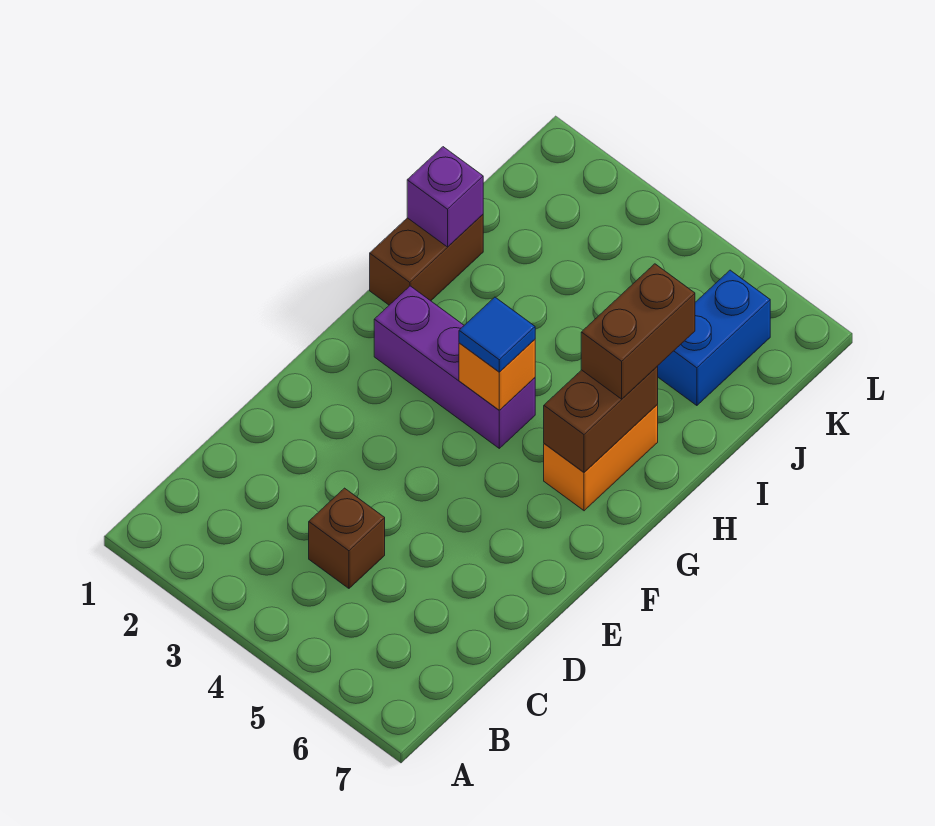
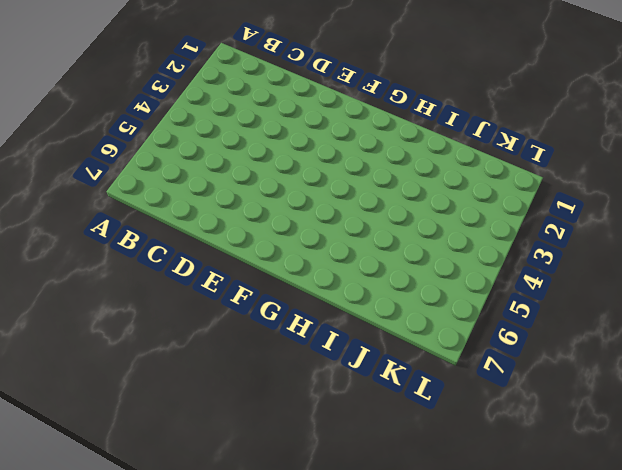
none -> brown 1x1 brick [309,488,385,588]
none -> purple 1x3 brick [374,286,535,448]

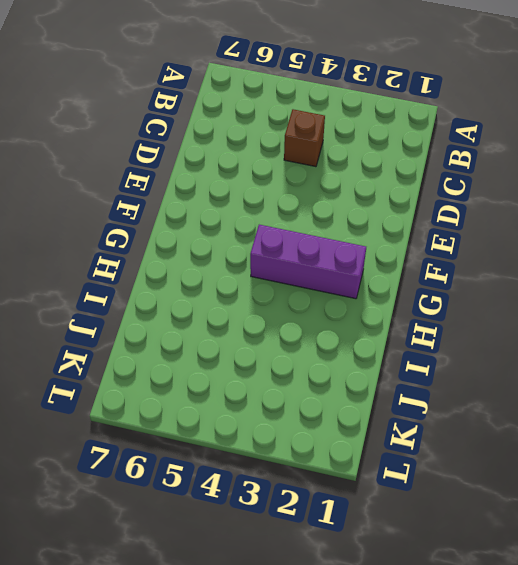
none -> orange 1x2 brick [544,405,658,511]
none -> brown 1x2 brick [370,215,483,305]

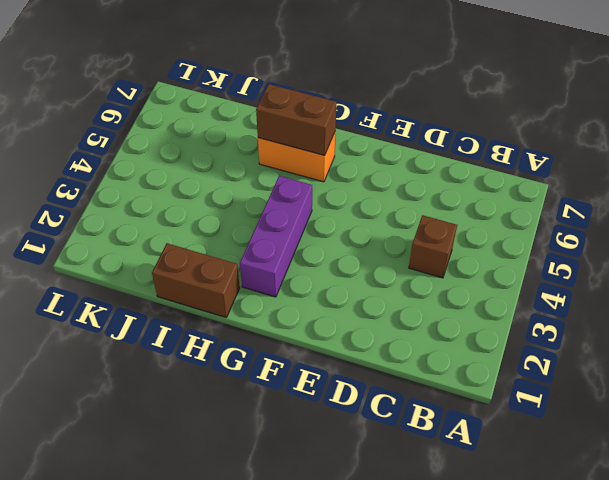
none -> blue 1x2 brick [657,270,770,406]
none -> orange 1x1 brick [459,340,535,410]

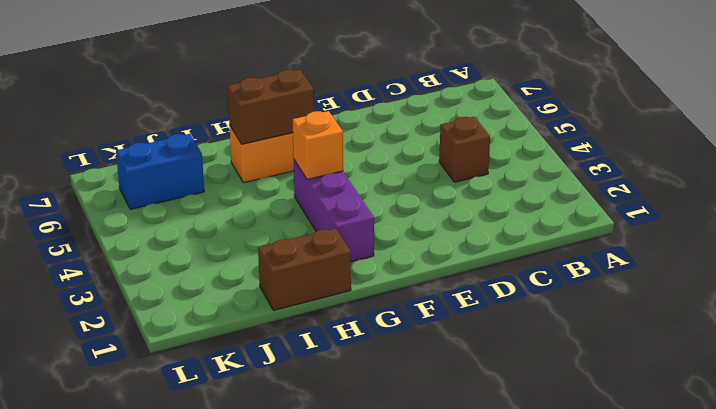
none -> purple 1x1 brick [407,147,483,247]
none -> blue 1x1 tile [459,297,535,372]

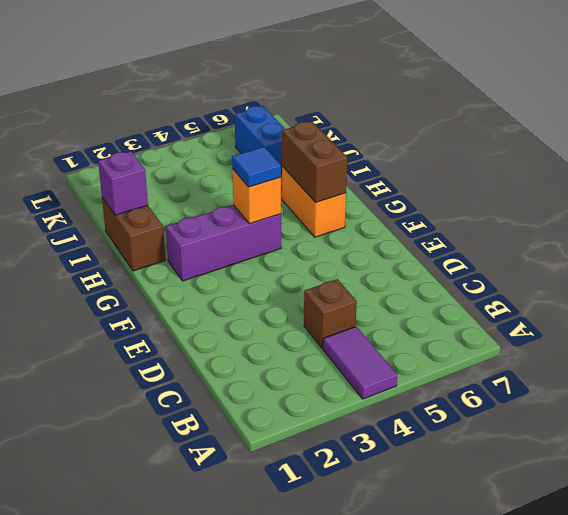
purple 1x2 tile [323,326,397,399] -> none
none -> brown 1x2 brick [581,264,695,399]

